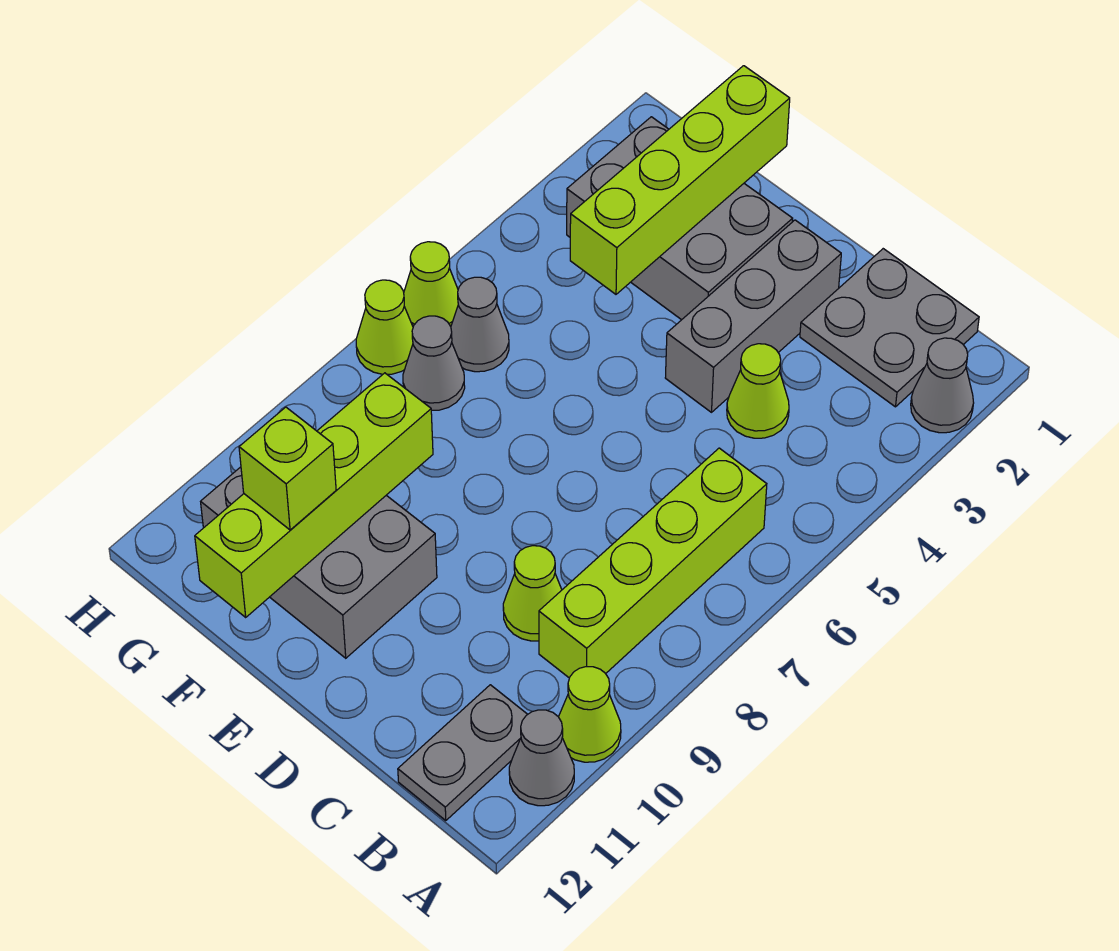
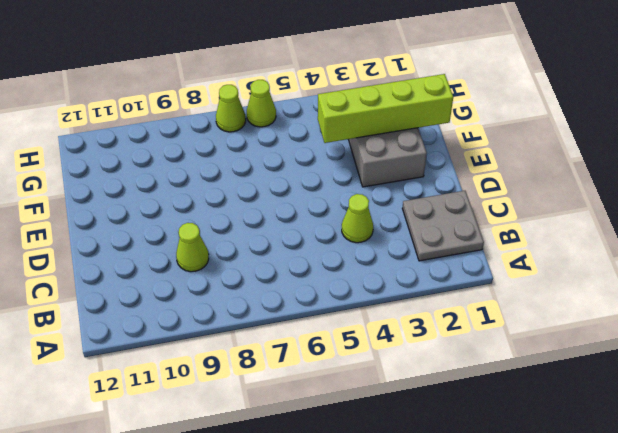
none -> grey 1x1 cone [911,338,974,433]
none -> lime 1x1 cone [559,667,621,762]
none -> grey 1x1 cone [509,710,574,806]

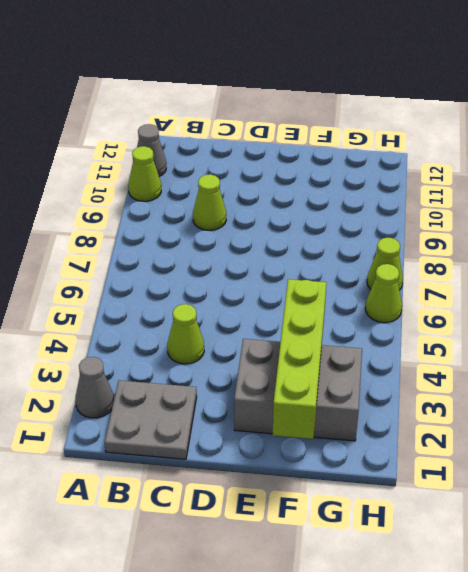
none -> lime 1x4 brick [539,448,767,678]
none -> grey 1x2 plate [398,685,528,821]
none -> grey 1x3 brick [665,220,841,412]

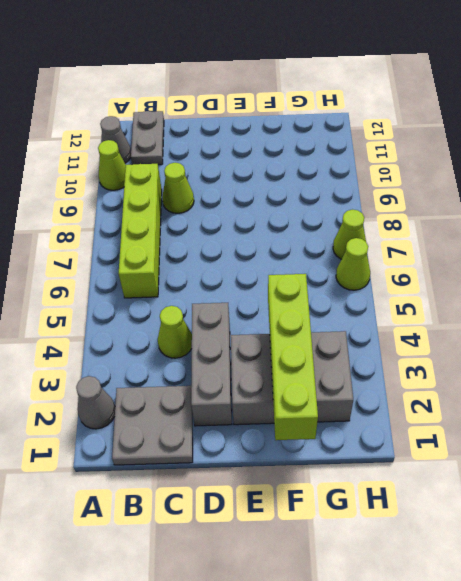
none -> grey 2x3 brick [201,467,437,658]
none -> grey 1x1 cone [451,277,509,372]
none -> grey 1x1 cone [403,316,465,410]

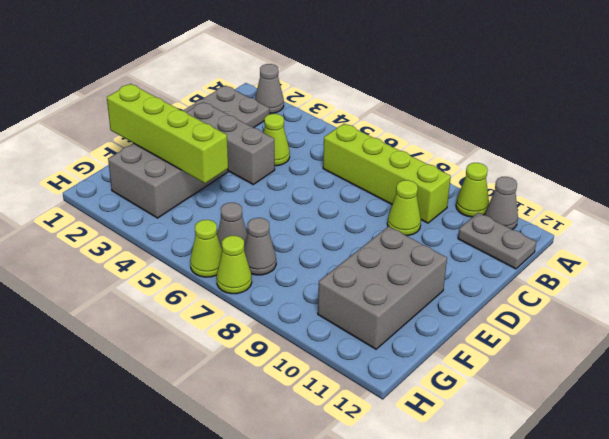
none -> lime 1x4 brick [195,373,433,617]
none -> lime 1x1 brick [239,407,336,530]

